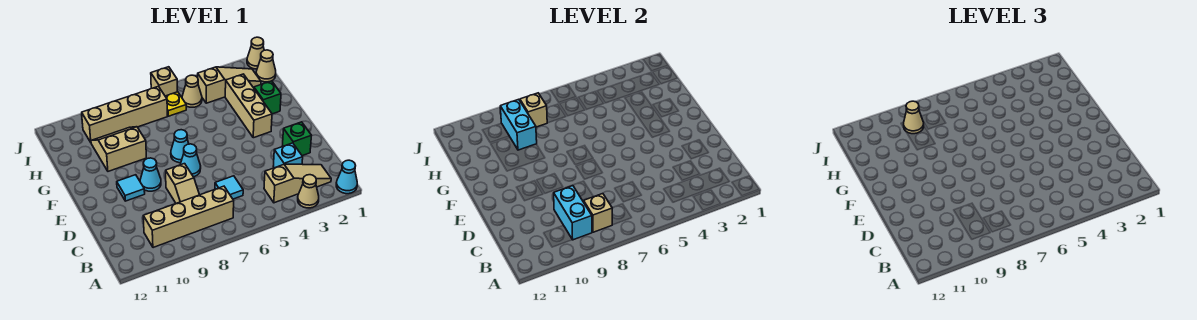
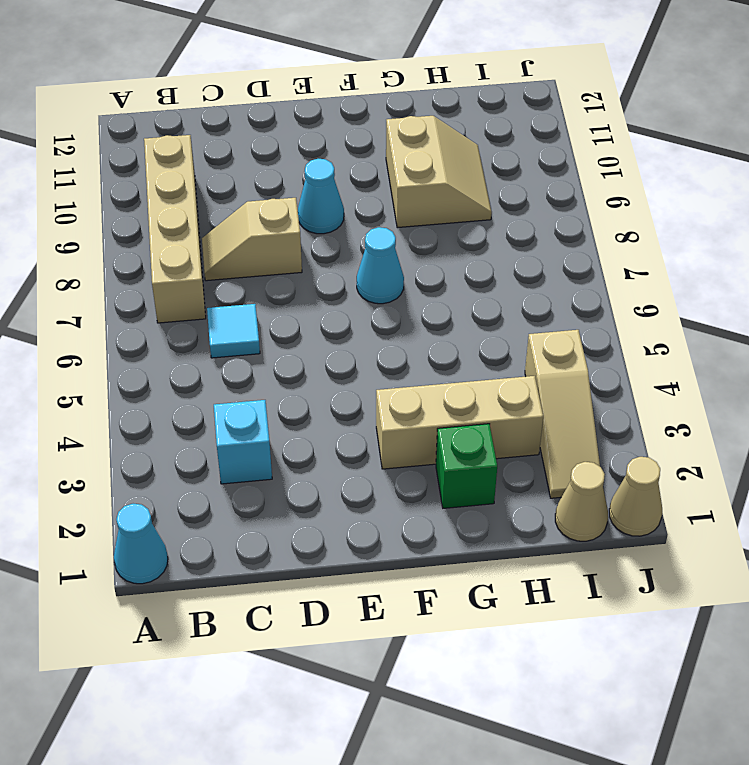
none -> tan 1x1 cone [298,175,319,208]
none -> tan 1x3 slope [264,164,331,203]
none -> green 1x1 brick [283,122,312,156]

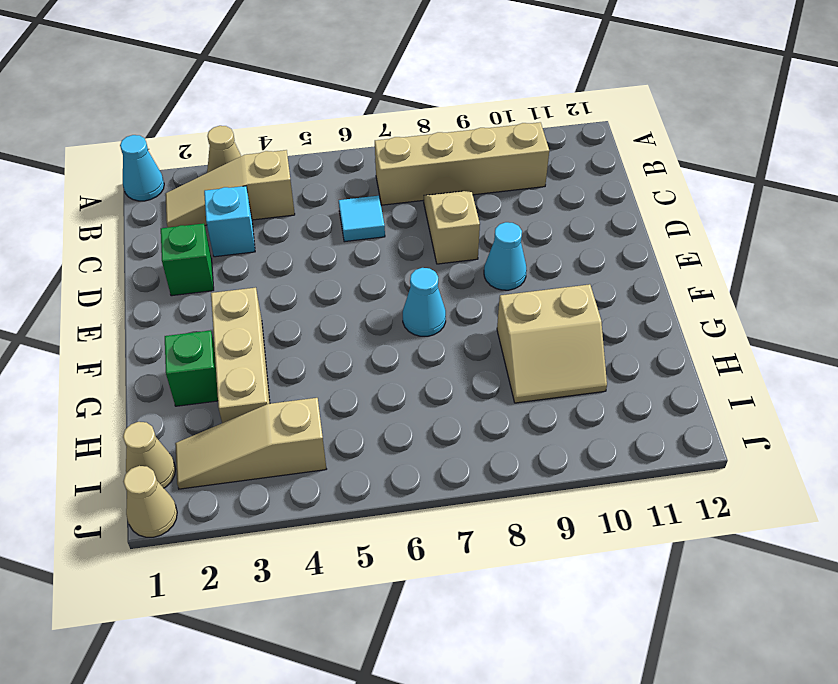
none -> cyan 1x1 cone [180,144,201,177]
none -> cyan 1x1 tile [117,175,145,201]
none -> tan 1x1 cone [182,75,202,107]

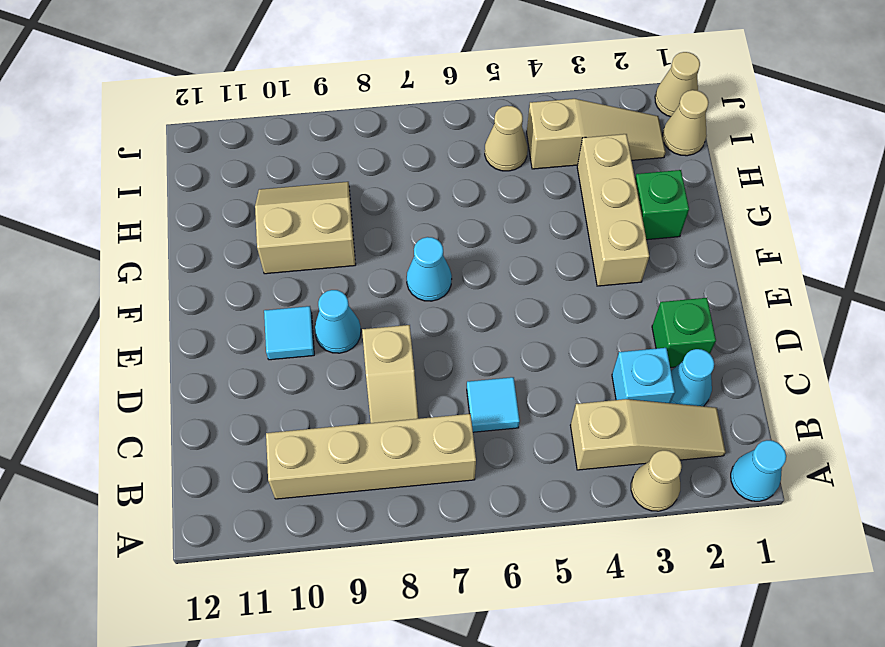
cyan 1x1 cone [670,349,714,406] -> cyan 1x1 cone moved to [180,144,201,177]
none -> yellow 1x1 plate [165,92,186,116]
none -> tan 1x4 brick [82,86,167,142]
none -> tan 1x1 brick [151,67,177,96]

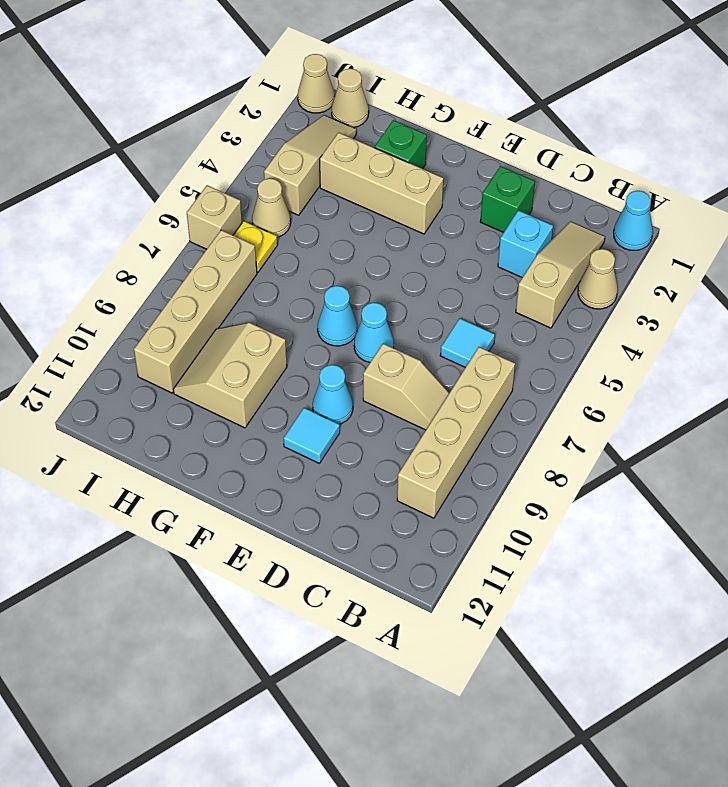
none -> tan 1x1 brick [584,194,612,232]
none -> cyan 1x2 brick [554,186,592,240]
none -> cyan 1x2 brick [500,99,537,150]

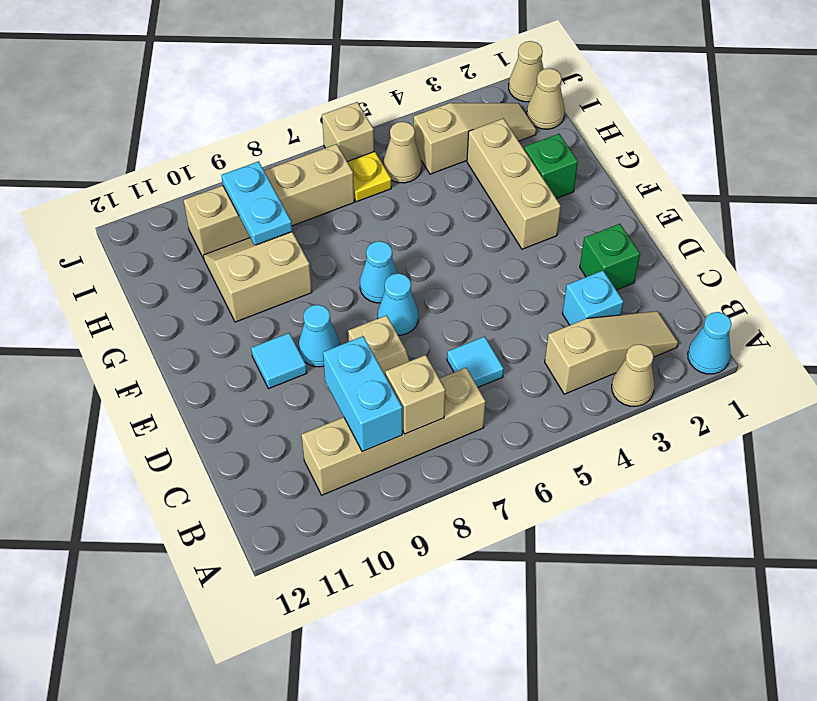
cyan 1x2 plate [221,161,292,245] -> cyan 1x2 brick [500,99,537,150]
none -> tan 1x1 brick [520,93,547,127]
none -> tan 1x1 cone [904,101,924,134]

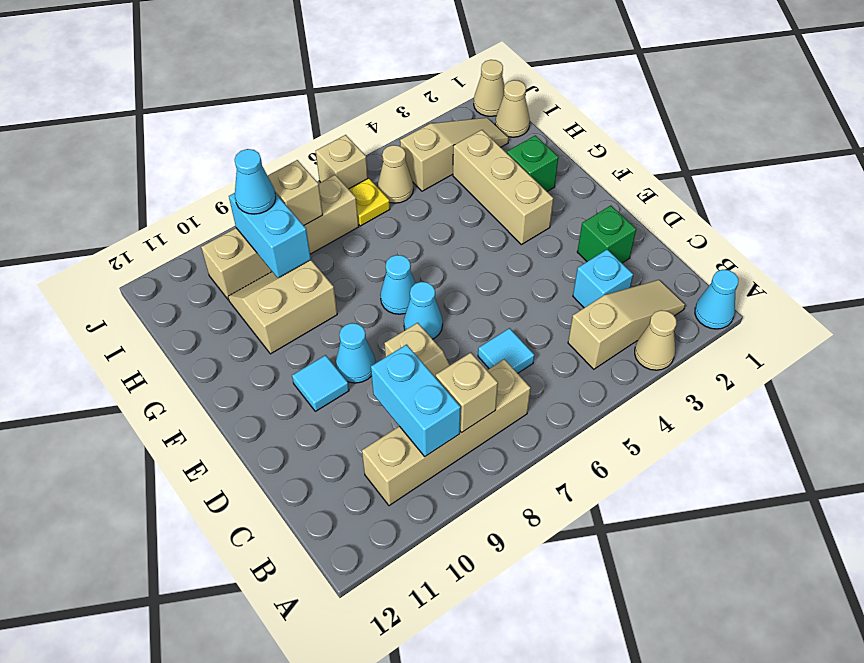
cyan 1x1 cone [235,149,276,214] -> tan 1x1 cone [904,101,924,134]

